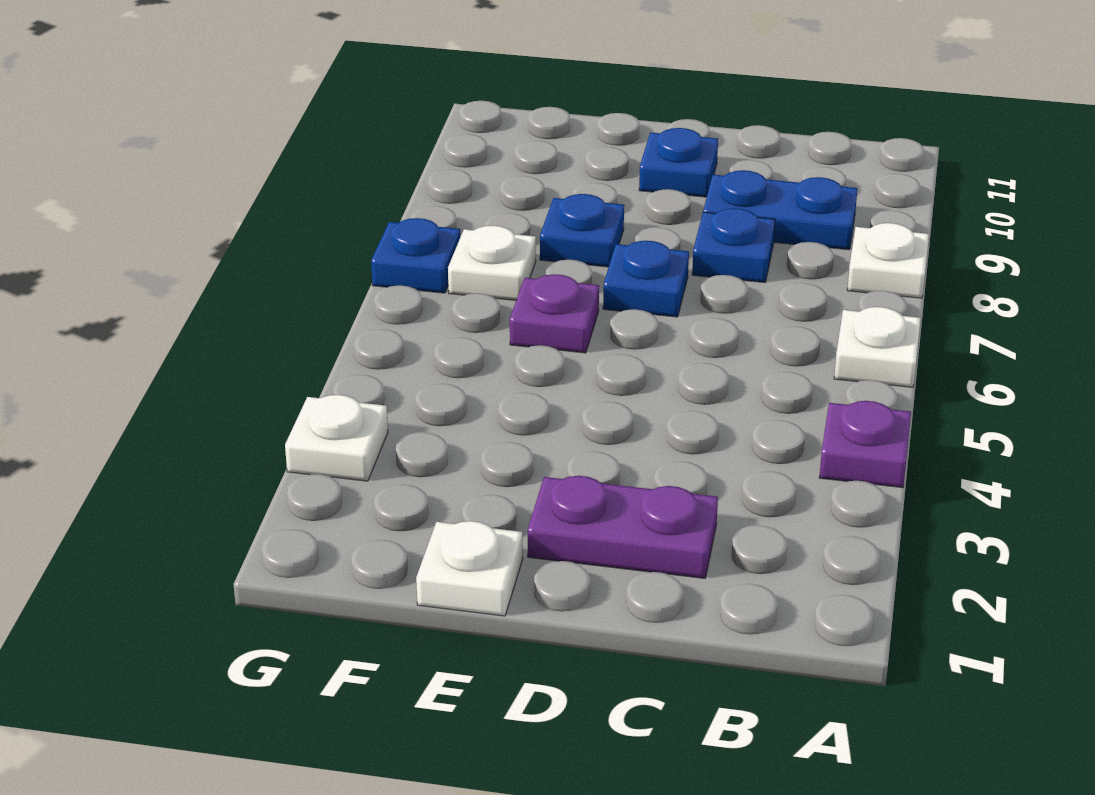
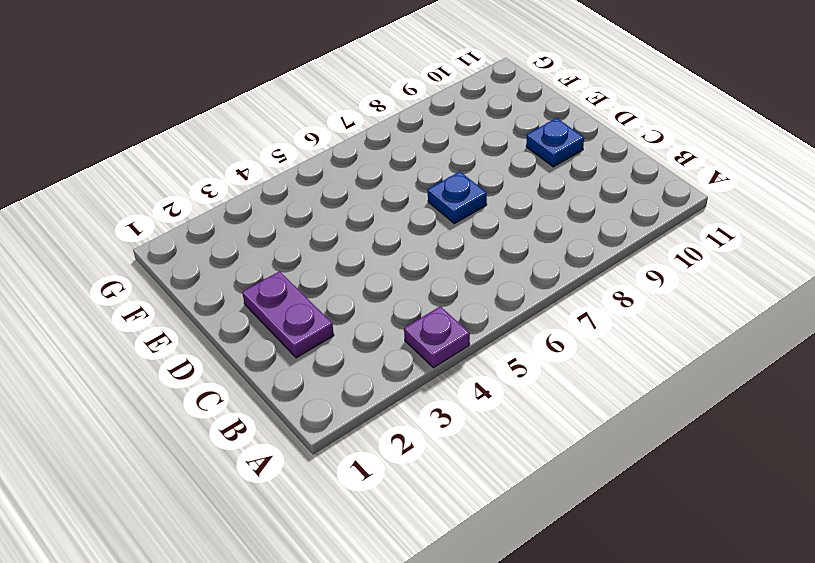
none -> white 1x1 plate [834,307,921,387]
none -> white 1x1 plate [847,223,929,298]
none -> blue 1x2 plate [703,170,857,250]

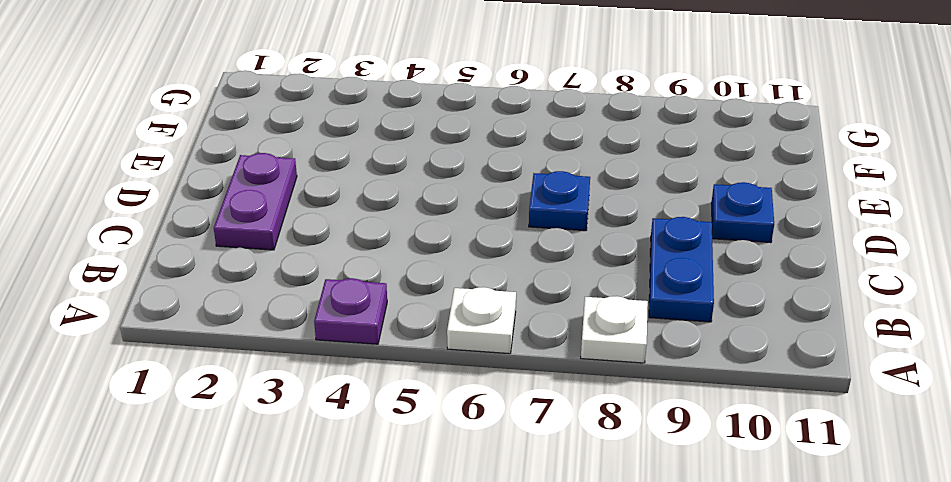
none -> blue 1x1 plate [692,208,775,283]
none -> white 1x1 plate [416,521,523,616]
none -> purple 1x1 plate [510,274,599,353]

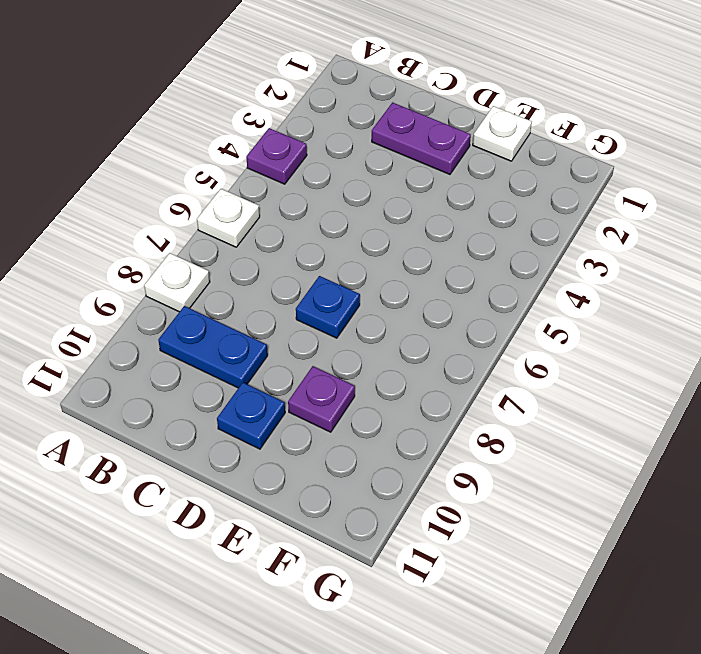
purple 1x1 plate [288,366,355,432] -> purple 1x1 plate moved to [510,274,599,353]
none -> blue 1x1 plate [692,208,775,283]
none -> blue 1x1 plate [540,194,624,267]
none -> white 1x1 plate [448,226,536,300]

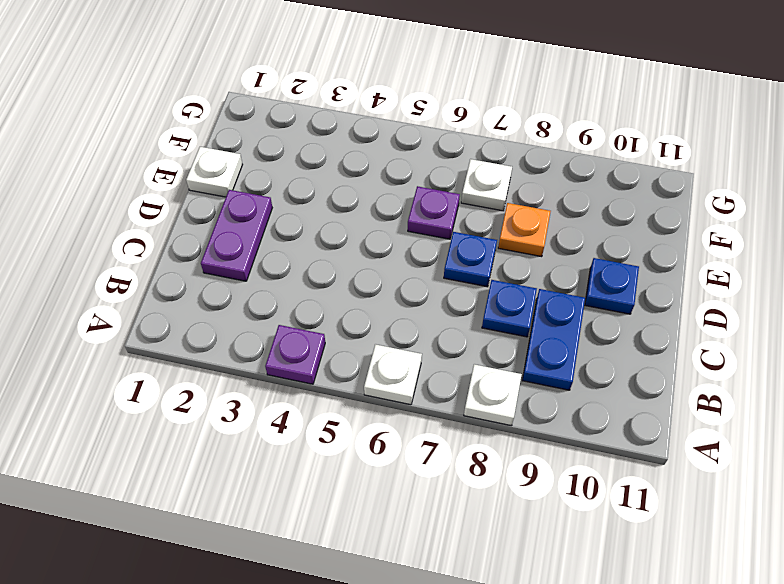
orange 1x1 plate [498,203,551,257] -> blue 1x1 plate [540,194,624,267]
none -> white 1x1 plate [285,395,388,481]
none -> blue 1x1 plate [371,218,460,293]

